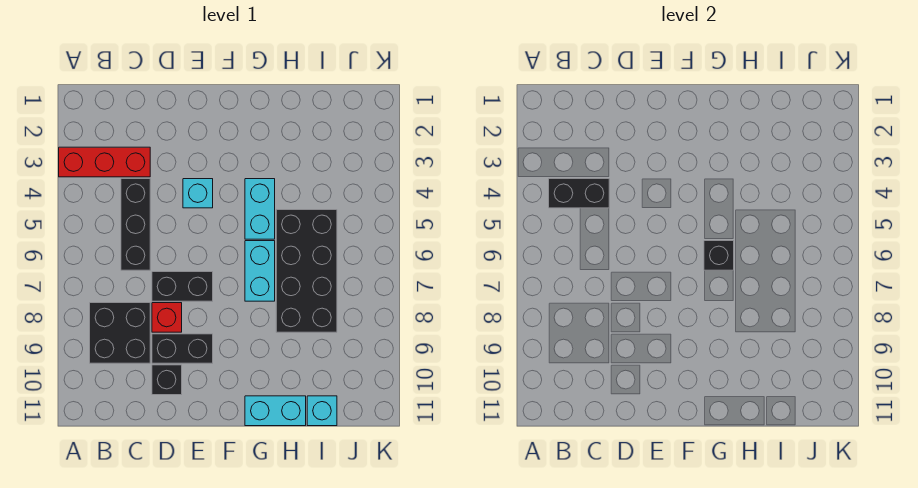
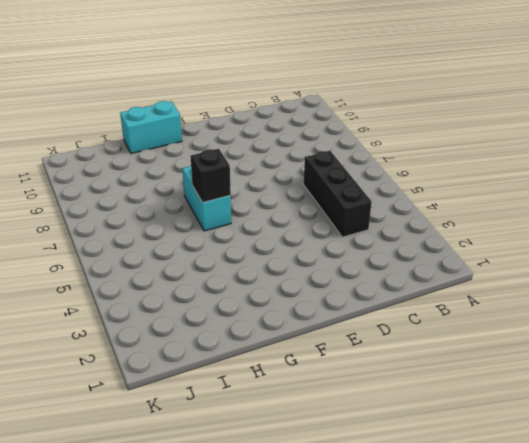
none -> red 1x3 brick [59,147,150,177]
none -> black 2x2 brick [90,303,150,363]
none -> black 1x2 brick [152,272,213,301]

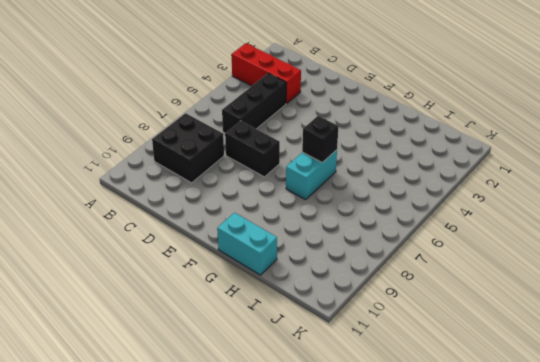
none -> red 1x1 brick [152,303,182,332]
none -> black 1x2 brick [152,334,213,363]
none -> black 1x1 brick [152,365,182,395]

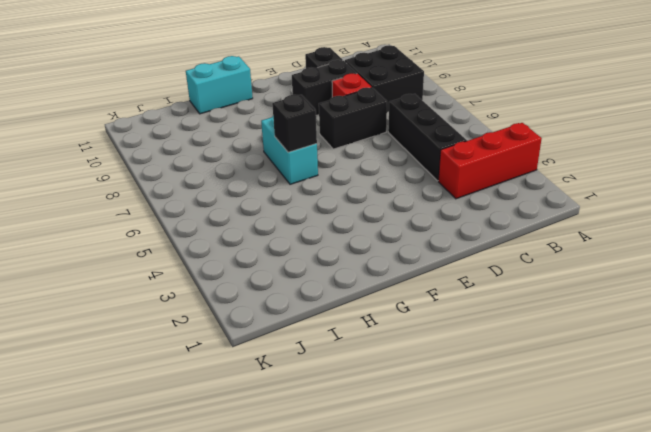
none -> cyan 1x1 brick [183,179,213,208]
none -> cyan 1x2 brick [245,179,275,239]
none -> black 2x4 brick [276,210,337,332]

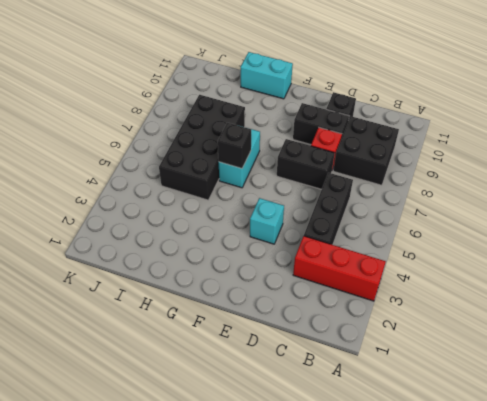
none -> cyan 1x2 brick [245,179,275,239]
none -> cyan 1x1 brick [307,396,337,426]
none -> black 1x2 brick [549,179,609,208]

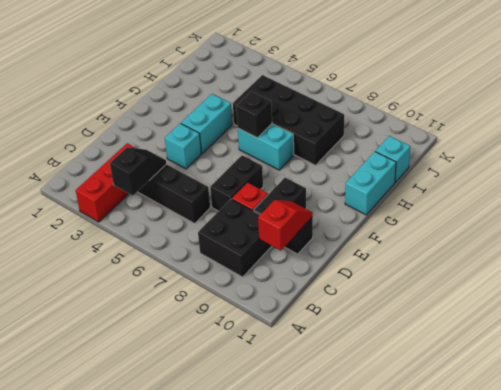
black 1x2 slope [110,147,166,196] -> black 1x2 brick [549,179,609,208]
red 1x2 slope [258,200,313,251] -> none
cyan 1x2 brick [181,94,232,153] -> cyan 1x2 brick turned to [245,179,275,239]

